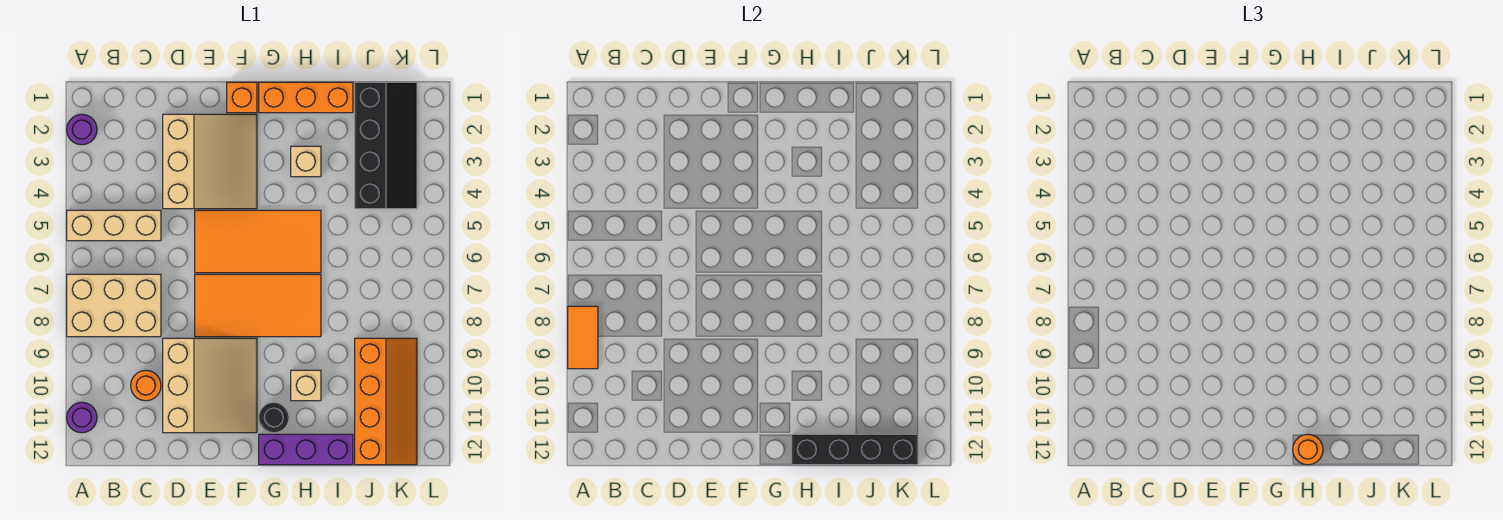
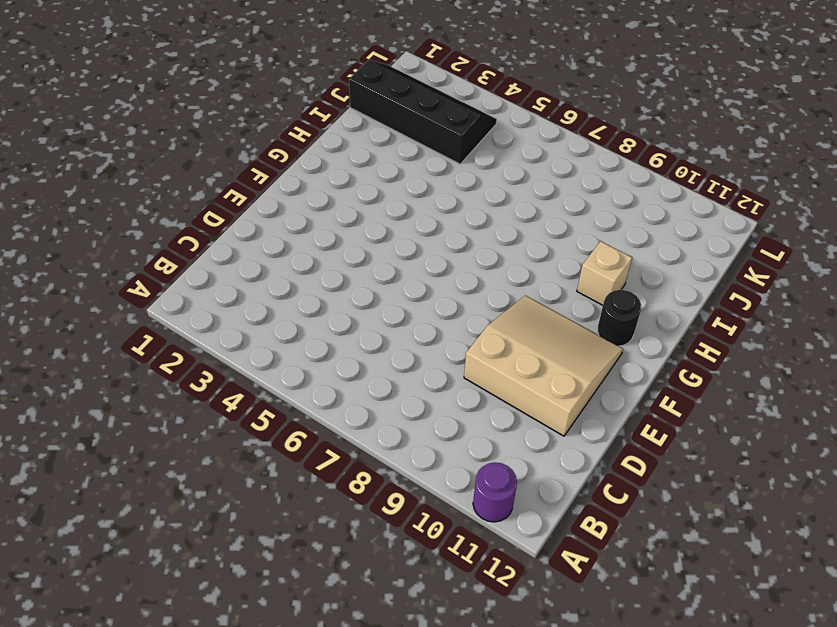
none -> purple 1x1 round brick [67,114,97,145]
none -> tan 1x3 brick [67,210,161,241]
none -> tan 2x3 brick [67,274,161,337]

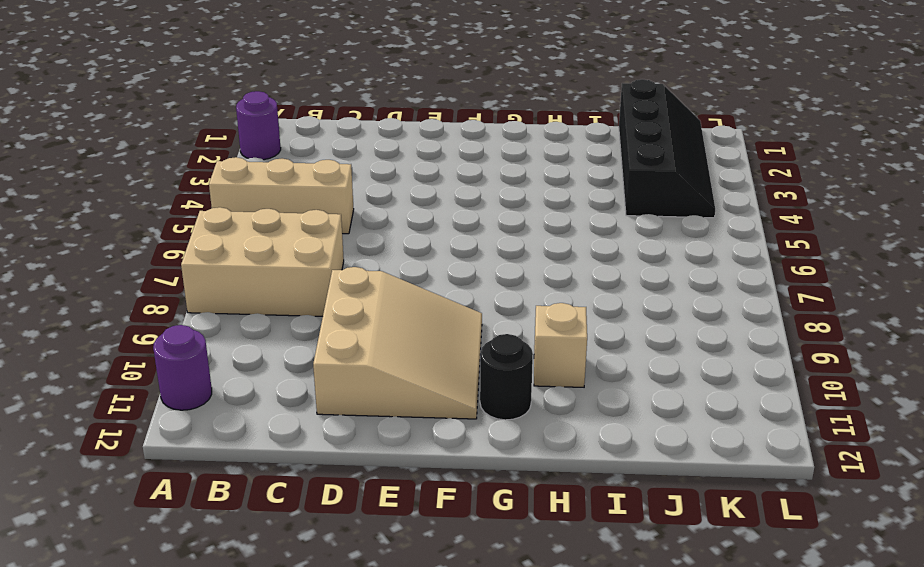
none -> orange 1x1 round brick [131,370,161,401]
none -> tan 3x3 slope [163,114,257,209]
none -> orange 2x4 tile [195,210,321,273]

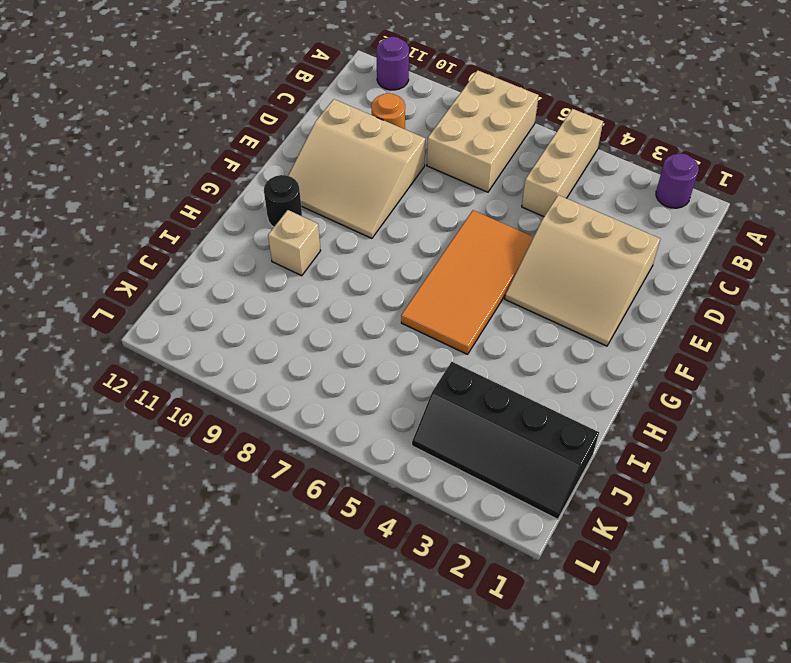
none -> orange 2x4 tile [195,274,321,337]
none -> orange 1x1 brick [227,82,257,113]
none -> orange 1x3 brick [259,82,353,113]

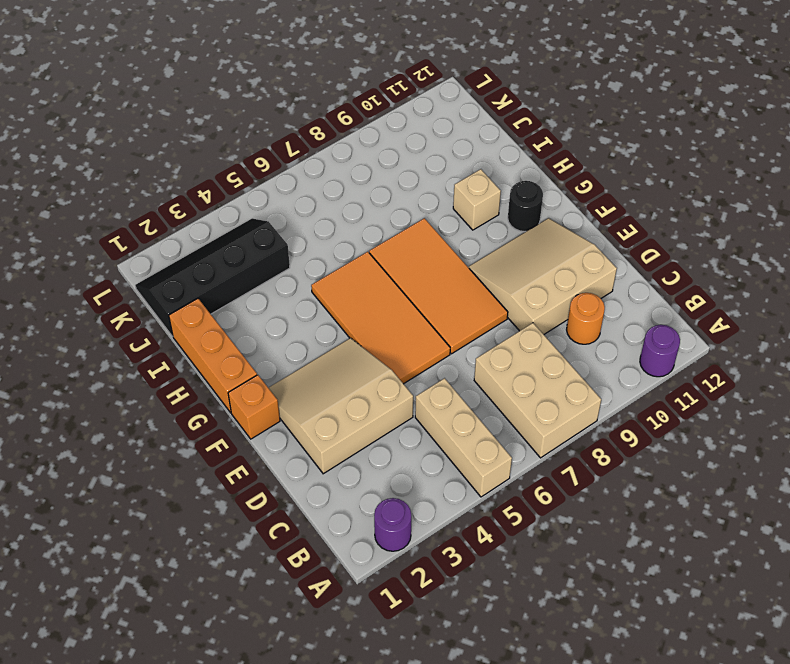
none -> purple 1x3 brick [259,434,353,465]
none -> tan 1x1 brick [291,146,321,177]
none -> orange 2x4 slope [355,338,417,465]

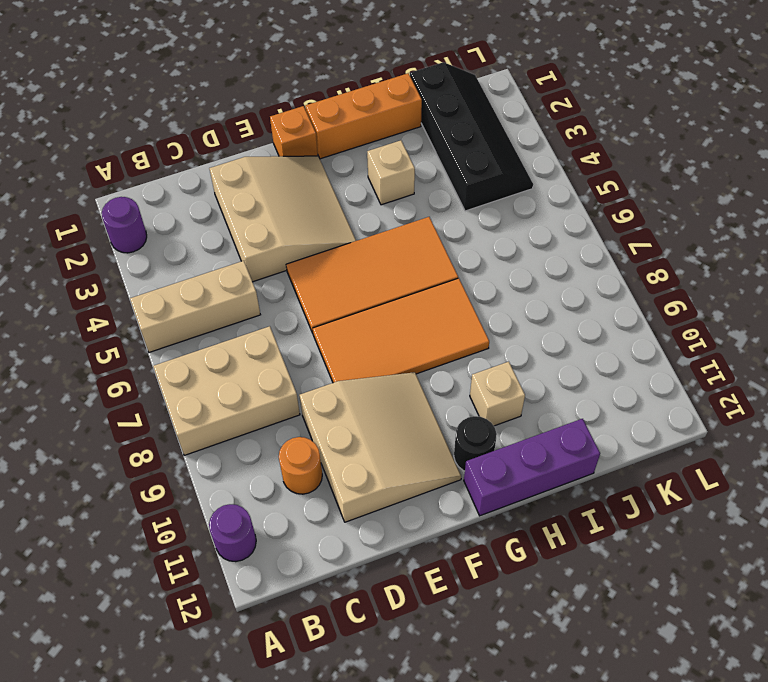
none -> orange 2x4 slope [355,338,417,465]
none -> orange 1x2 tile [568,306,598,369]
none -> black 1x4 brick [792,434,918,465]

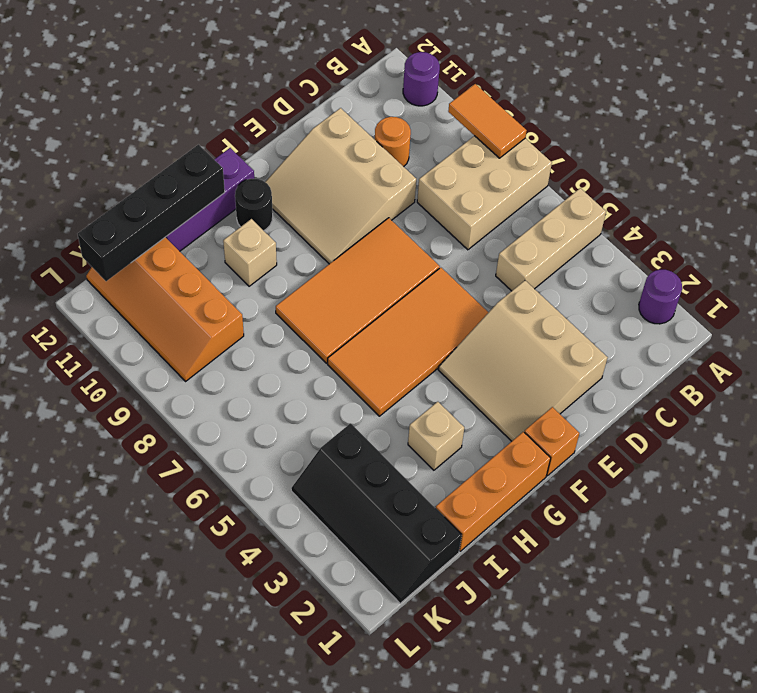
none -> orange 1x1 round brick [1293,434,1323,465]

